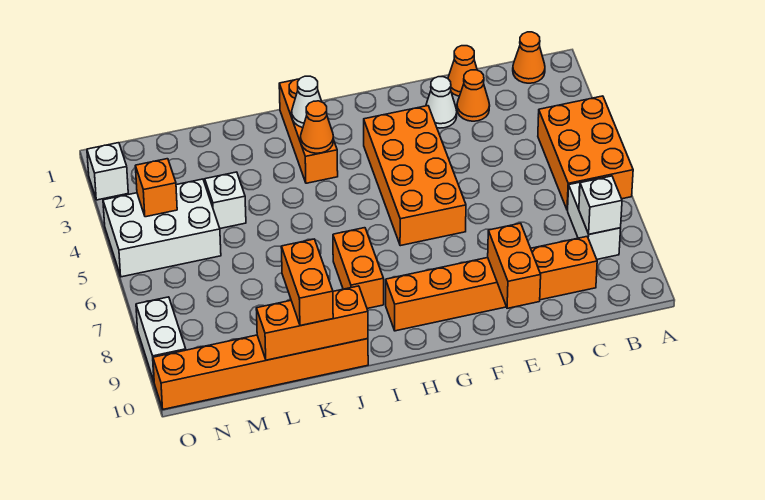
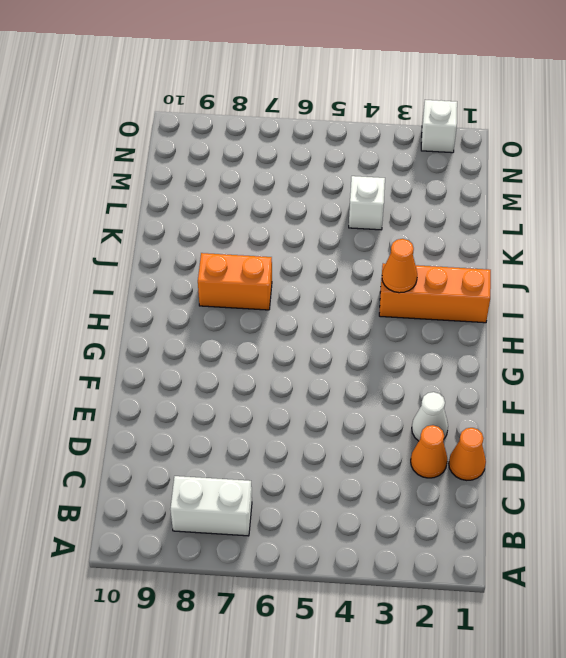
none -> orange 2x3 brick [538,96,633,210]
none -> orange 1x1 cone [513,32,545,83]
none -> orange 1x6 brick [386,237,597,331]

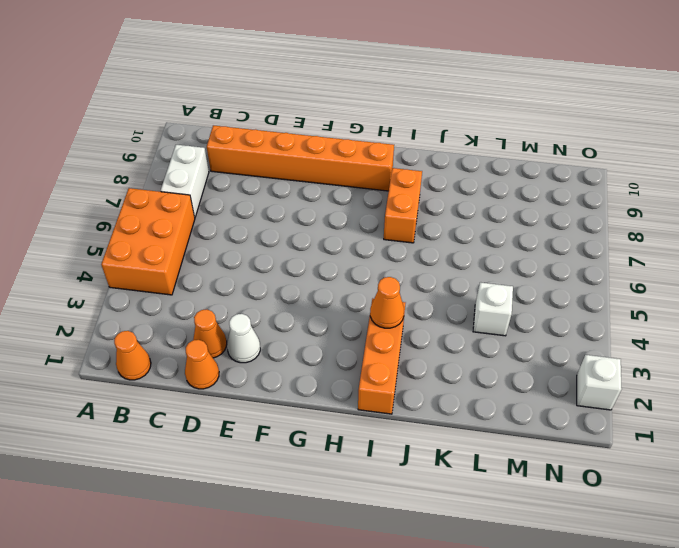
none -> orange 2x4 brick [364,106,466,246]
none -> orange 1x6 brick [153,335,368,409]
none -> white 2x3 brick [103,179,221,277]

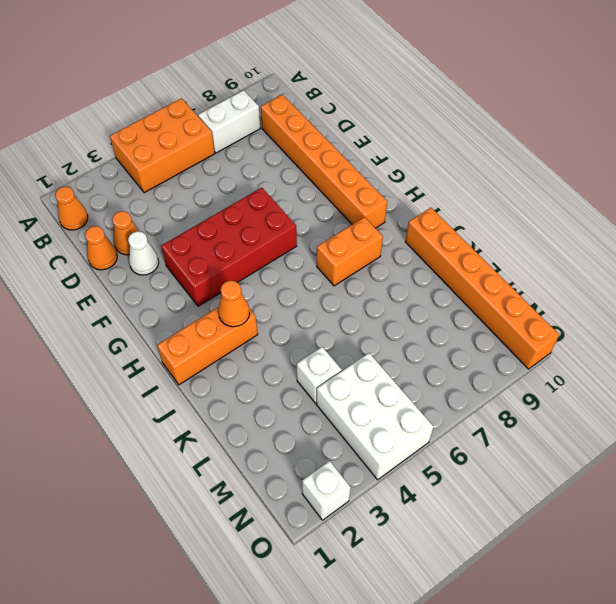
red 2x4 brick [161,188,297,306] -> orange 2x4 brick [364,106,466,246]
none -> white 1x2 brick [136,297,186,381]
none -> white 1x1 brick [579,176,622,234]
none -> orange 1x2 brick [488,223,541,308]

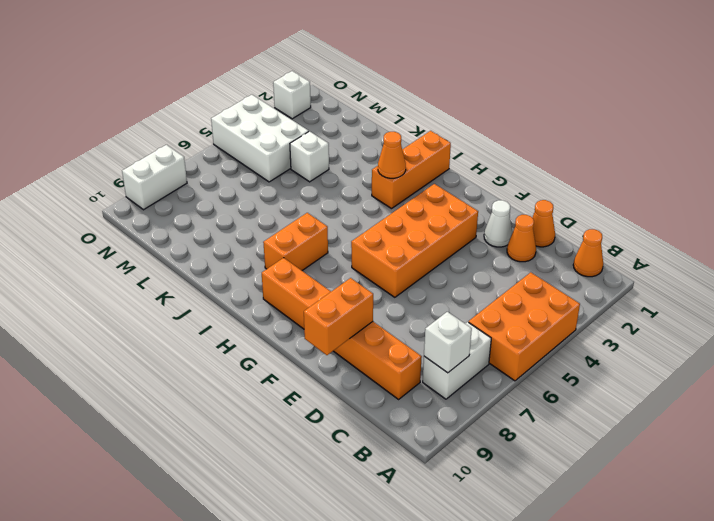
none -> orange 1x6 brick [153,335,368,409]
none -> white 1x1 cone [292,76,322,128]
none -> orange 1x3 brick [256,286,368,360]

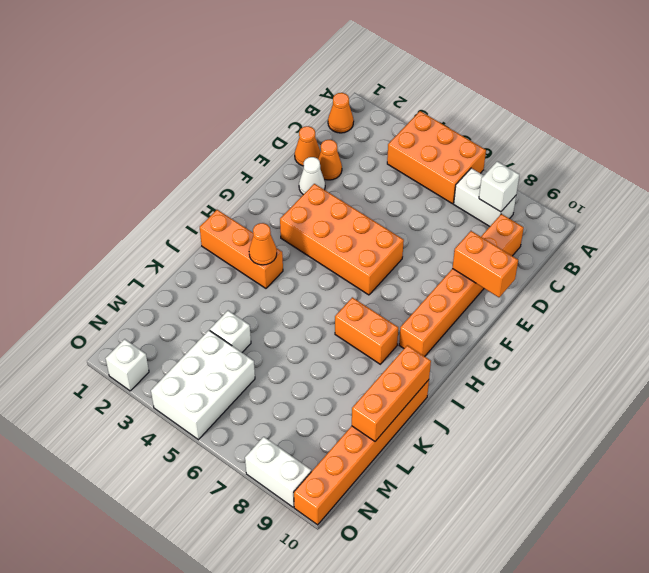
none -> white 1x1 cone [292,76,322,128]
none -> orange 1x1 brick [136,159,177,217]
none -> orange 1x2 brick [281,239,333,326]

